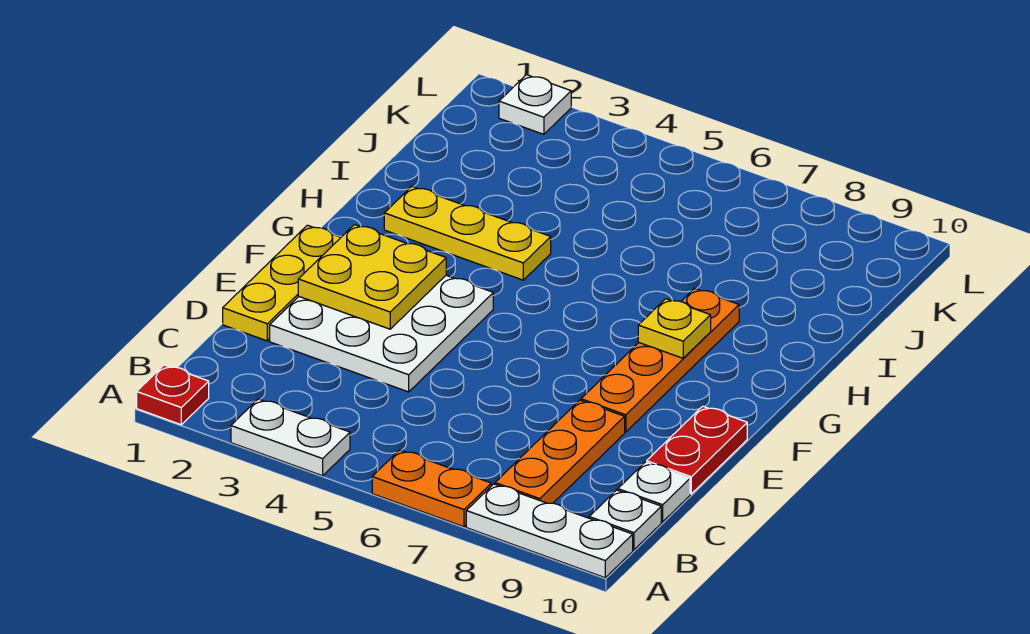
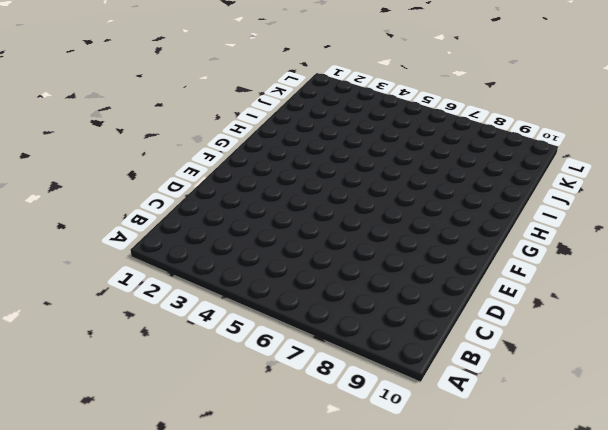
none -> red 1x1 plate [137,365,209,425]
none -> white 1x2 plate [231,399,350,476]
none -> orange 1x2 plate [372,450,491,527]

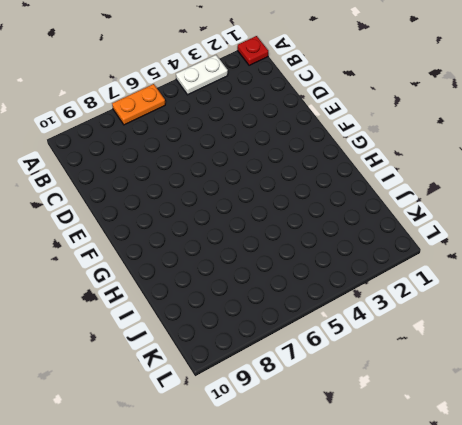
none -> white 1x3 plate [466,484,633,578]
none -> orange 1x3 plate [495,400,625,503]
none -> white 1x1 plate [589,490,661,550]

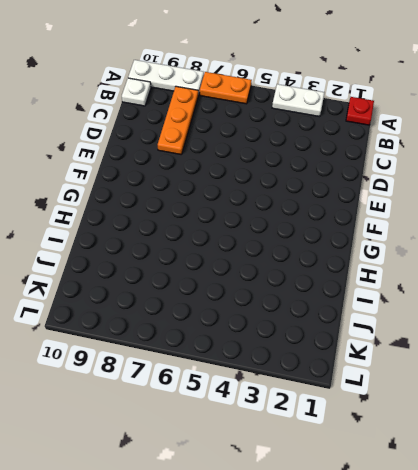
none -> white 1x1 plate [618,462,690,522]
none -> yellow 1x3 plate [223,225,341,341]
none -> white 3x3 plate [270,275,493,392]

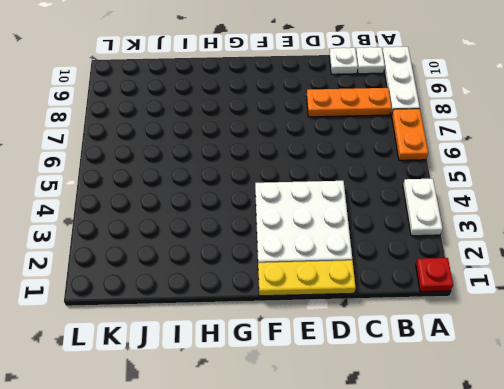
none -> red 1x2 plate [647,406,747,494]
none -> orange 1x4 plate [581,288,739,432]
none -> yellow 1x3 plate [384,186,551,280]

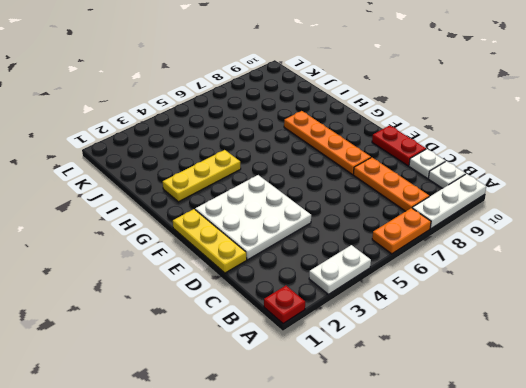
none -> white 1x1 plate [499,75,571,134]
none -> yellow 2x2 plate [298,225,446,329]
none -> yellow 1x1 plate [638,299,711,358]

